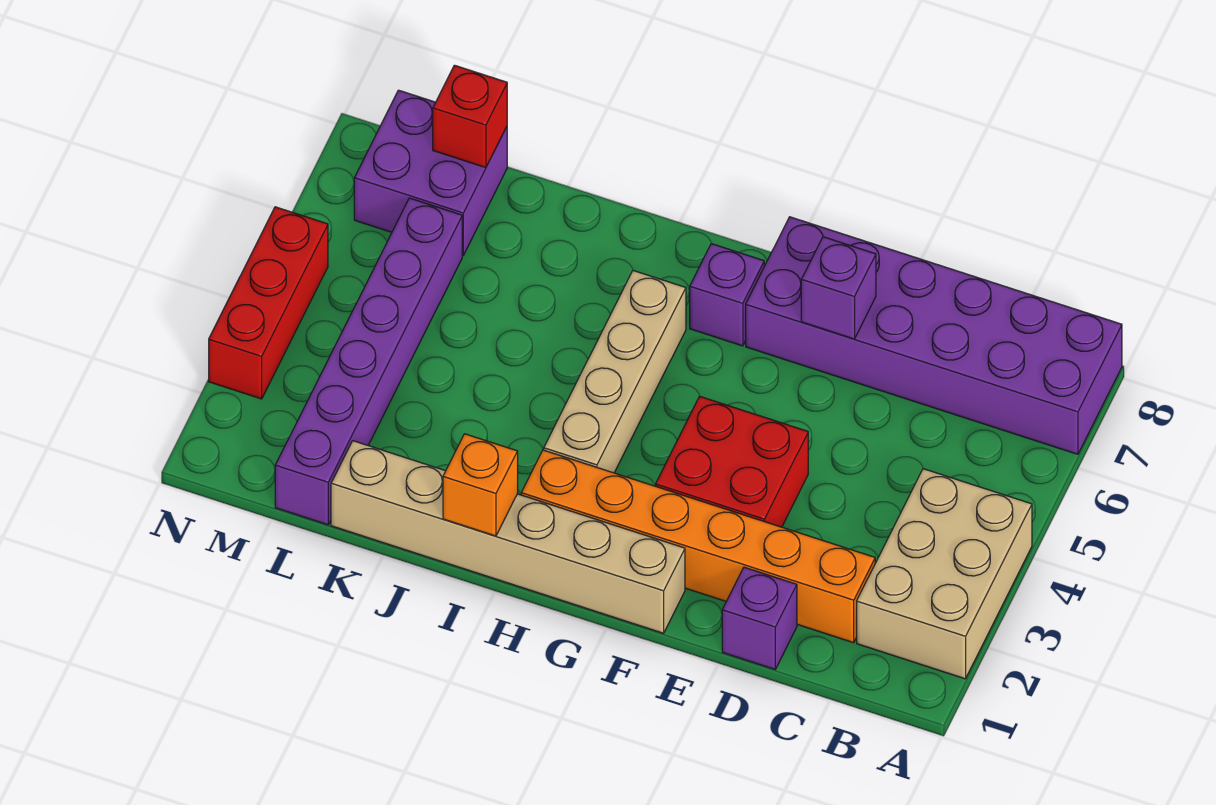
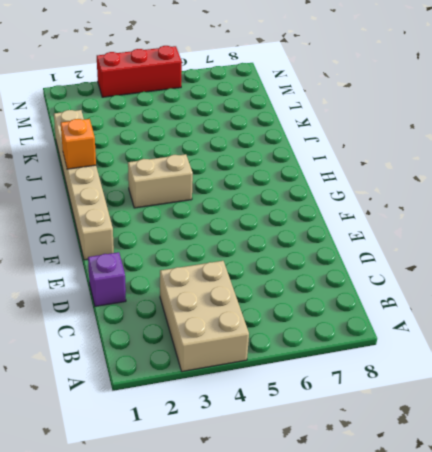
tan 2x3 brick [160,261,249,372] -> tan 2x3 brick turned to [857,469,1032,679]
tan 1x2 brick [128,154,193,208] -> tan 1x4 brick [544,271,686,473]
none -> purple 2x6 brick [746,217,1122,454]
none -> orange 1x6 brick [521,450,875,643]
none -> red 2x2 brick [656,396,808,527]

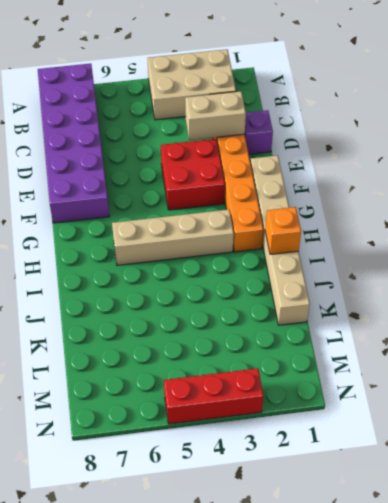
tan 1x2 brick [185,91,246,140] -> none
none -> purple 1x1 brick [690,244,764,346]
none -> purple 1x6 brick [275,198,462,525]
none -> purple 2x2 brick [354,90,507,255]

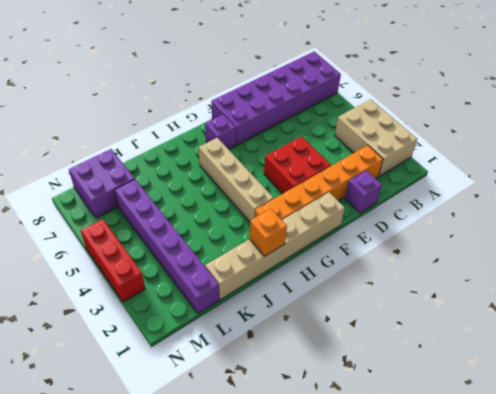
none -> purple 1x1 brick [801,237,876,339]
none -> red 1x1 brick [433,65,507,168]

